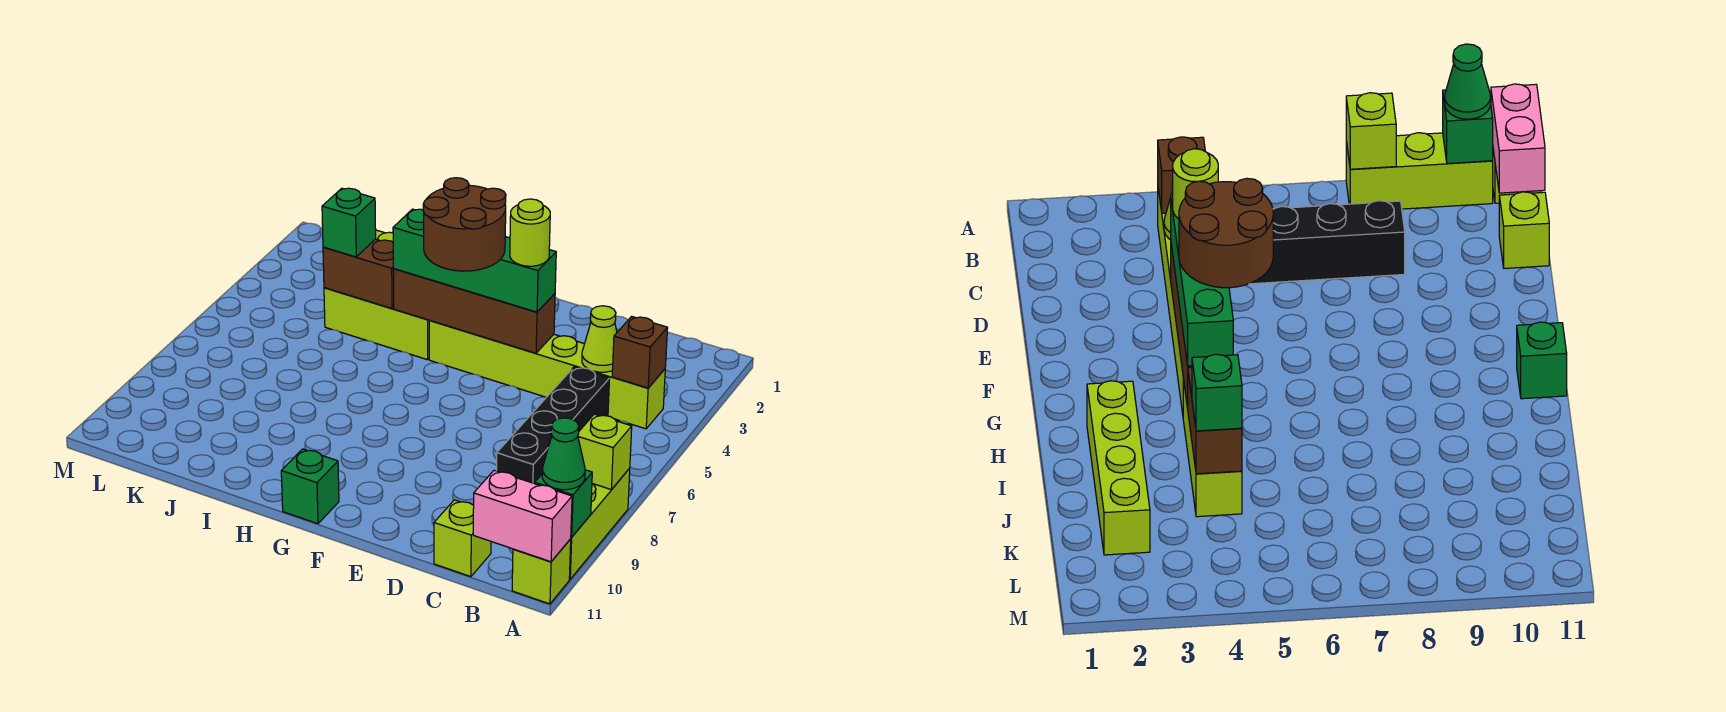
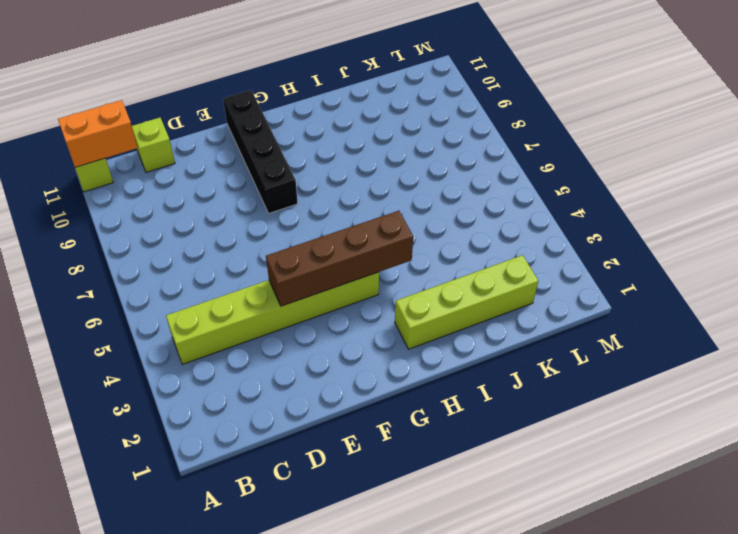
orange 1x2 brick [58,100,138,167] -> pink 1x2 brick [473,470,572,562]
black 1x4 brick [223,90,298,213] -> black 1x4 brick moved to [496,367,610,484]
none -> lime 1x3 brick [569,468,630,579]
none -> green 1x1 brick [281,449,339,524]
none -> lime 1x3 brick [324,288,430,360]

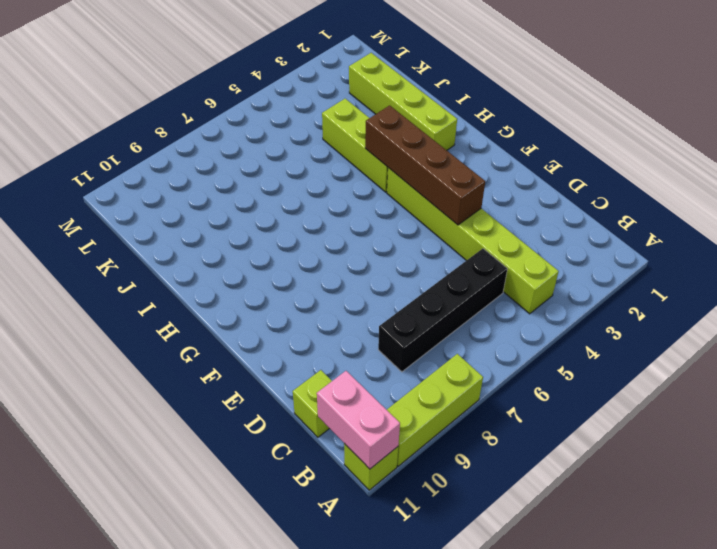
none -> green 1x1 brick [281,449,339,524]
none -> lime 1x1 brick [578,414,632,490]
none -> green 1x1 brick [535,470,592,537]

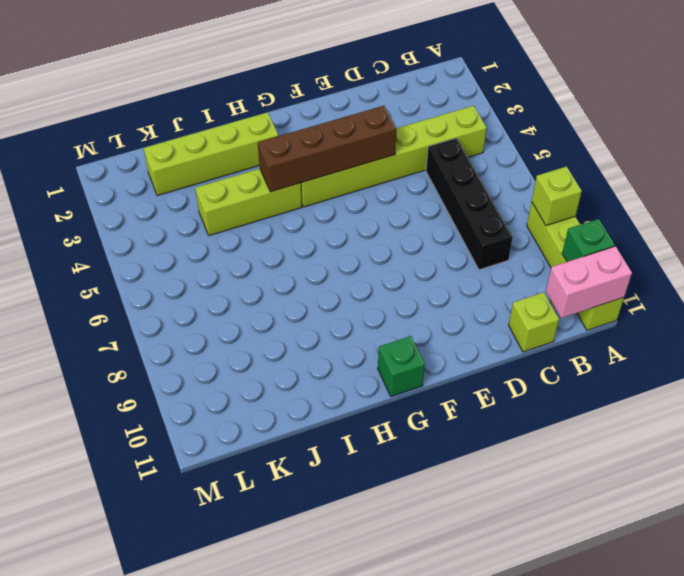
none -> brown 1x1 brick [612,316,668,388]
none -> lime 1x1 cone [582,306,617,372]
none -> brown 1x2 brick [323,239,394,308]

